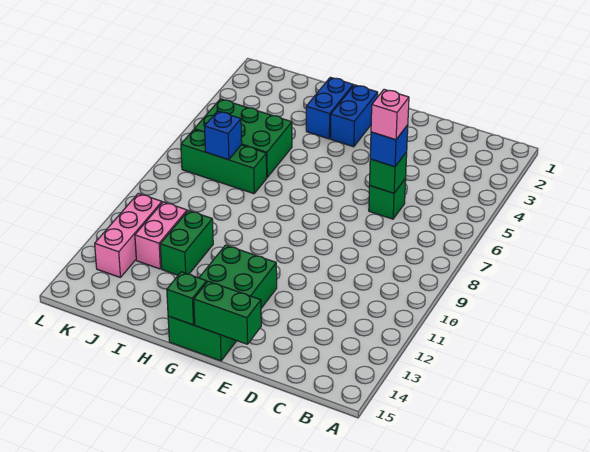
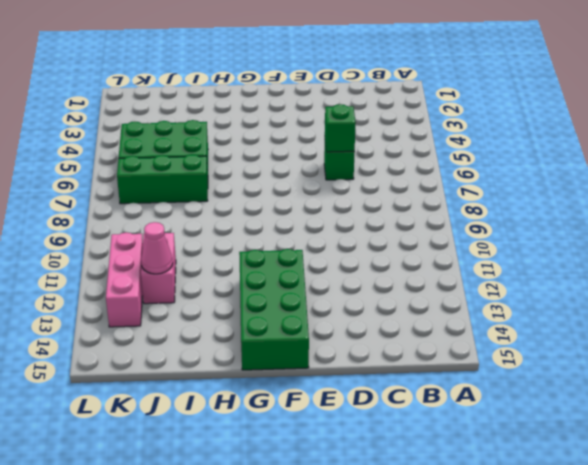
pink 1x1 cone [141,222,173,274] -> none
none -> blue 1x2 brick [331,85,378,147]
none -> blue 1x2 brick [306,77,353,139]
none -> green 1x2 brick [160,210,213,275]

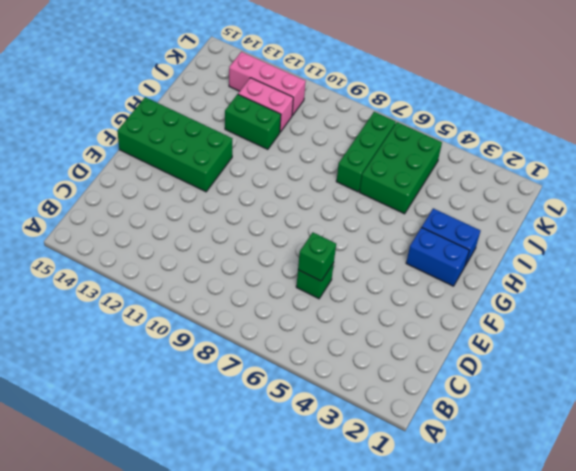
none -> green 1x2 brick [194,281,261,344]
none -> green 1x1 brick [167,272,207,325]
none -> blue 1x1 brick [205,111,242,160]

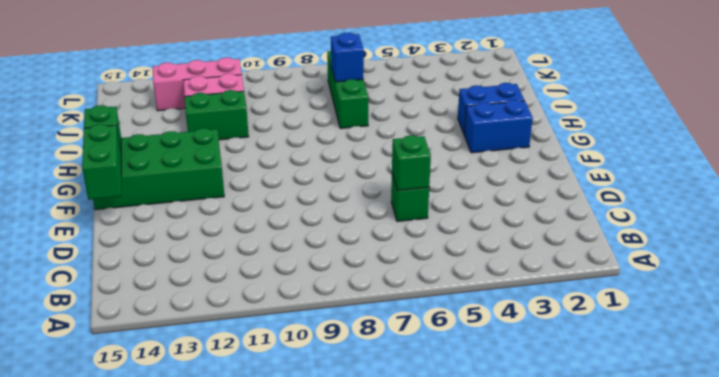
none -> green 2x3 brick [194,99,292,177]
none -> blue 1x1 brick [370,125,408,167]
none -> pink 1x1 brick [371,89,409,140]

